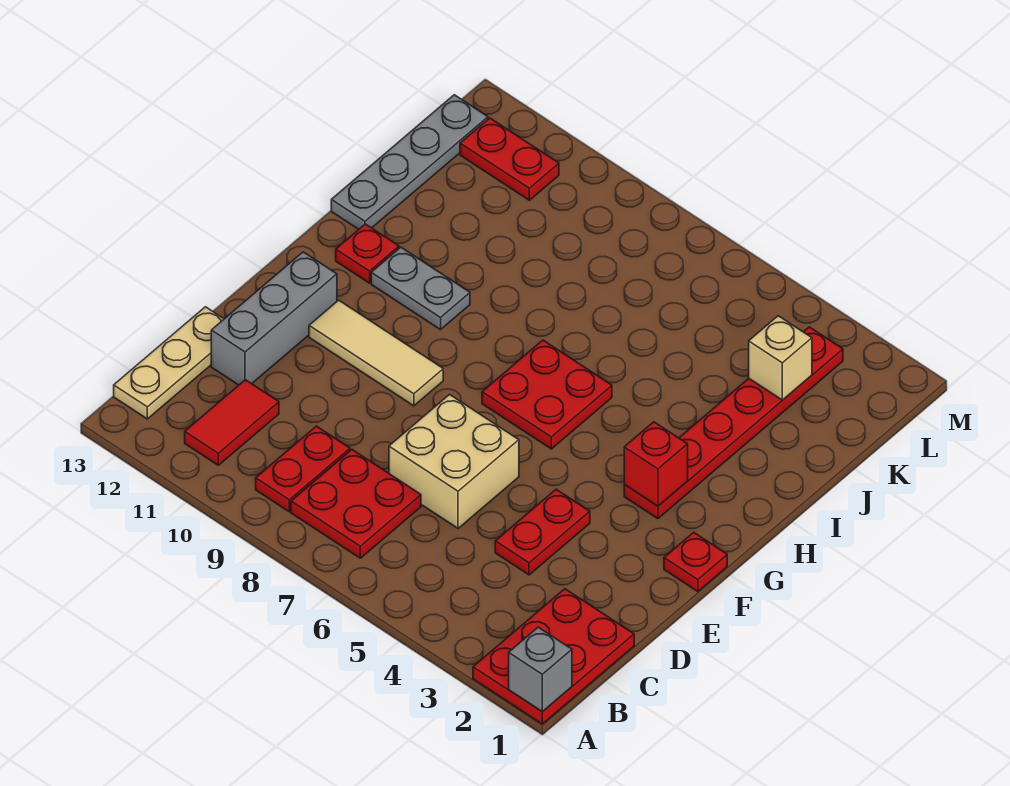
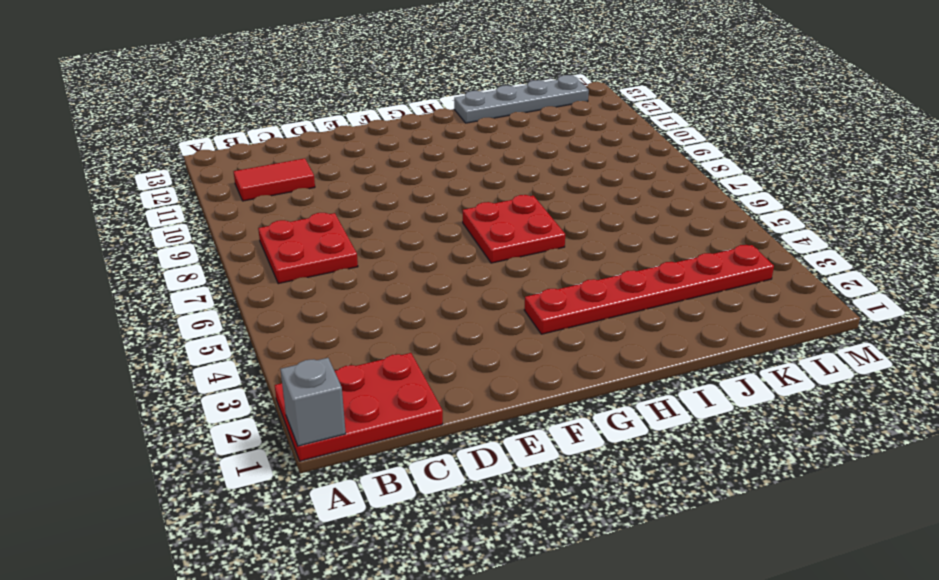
none -> red 1x2 plate [256,426,350,512]
none -> tan 1x3 plate [114,307,224,419]
none -> red 1x2 plate [495,489,590,575]

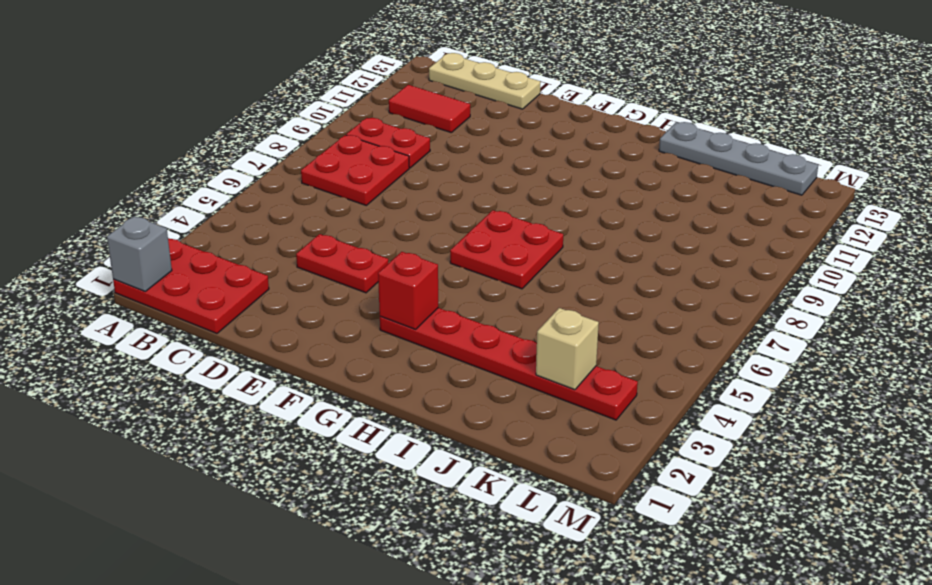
none -> tan 2x2 brick [389,395,519,528]
none -> grey 1x3 brick [211,252,337,385]
none -> red 1x1 plate [664,532,727,592]

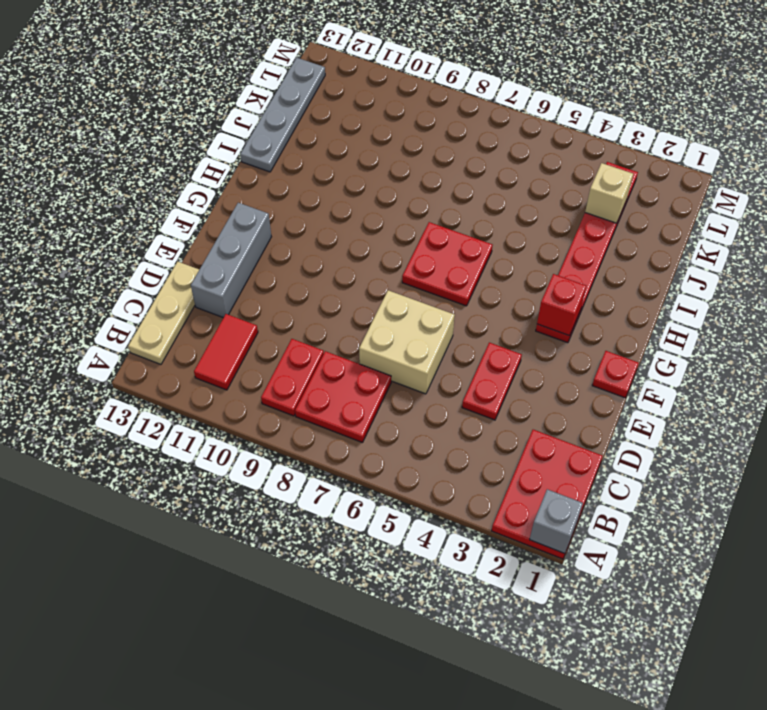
none -> tan 1x3 tile [309,300,443,406]
none -> grey 1x2 plate [371,247,470,330]
none -> red 1x1 plate [336,224,399,283]

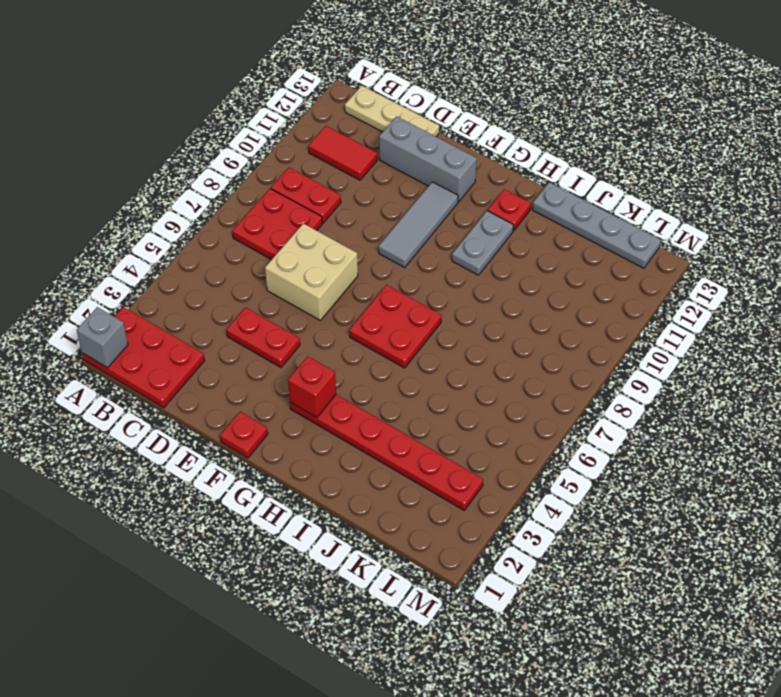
grey 1x3 tile [379,182,458,267] -> tan 1x3 tile [309,300,443,406]
none -> red 1x2 plate [460,118,559,200]
none -> tan 1x1 brick [749,316,812,400]

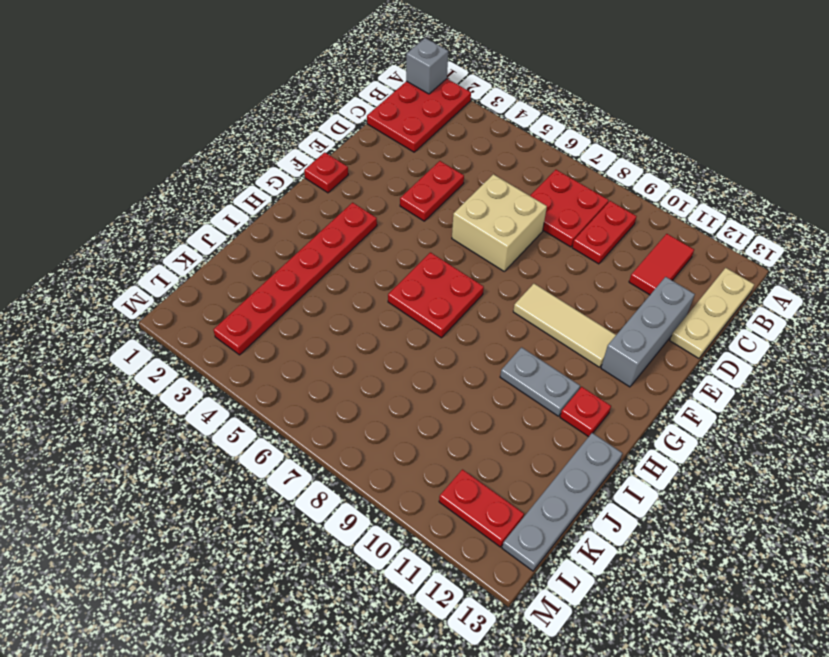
none -> red 1x1 brick [624,422,688,506]
none -> tan 1x1 brick [749,316,812,400]

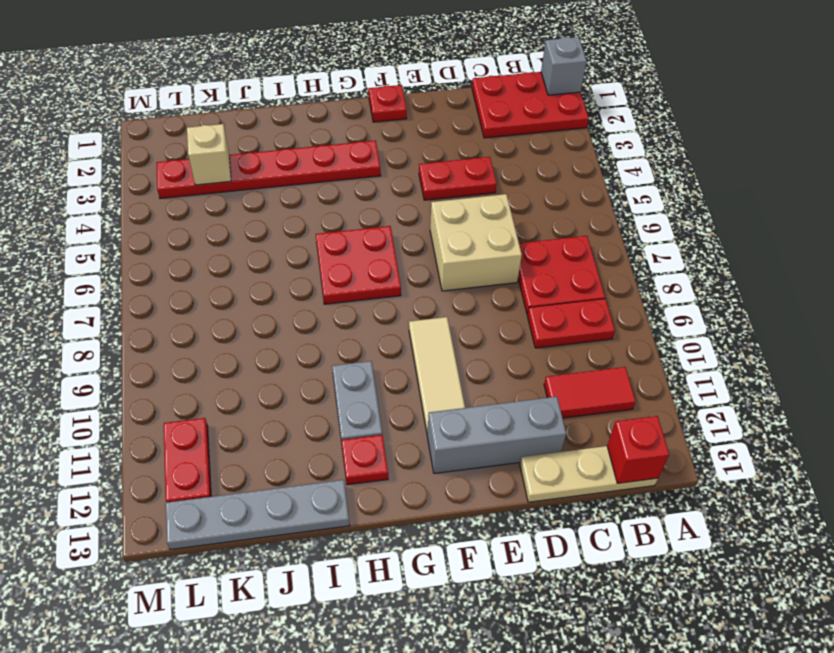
red 1x1 brick [607,416,669,483] -> red 1x1 brick moved to [624,422,688,506]

